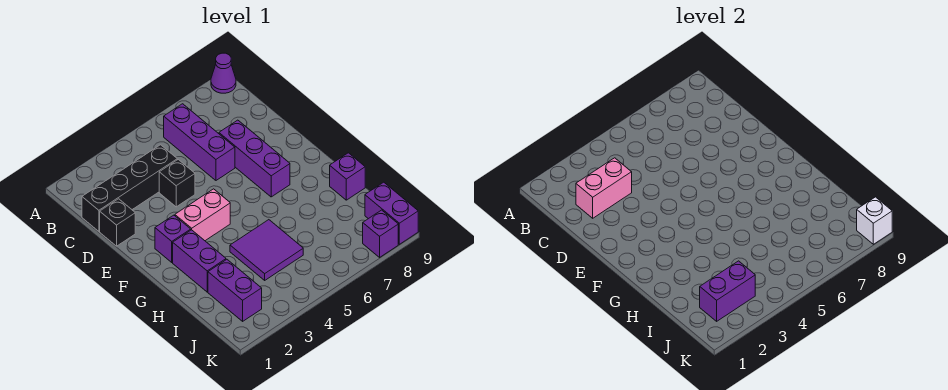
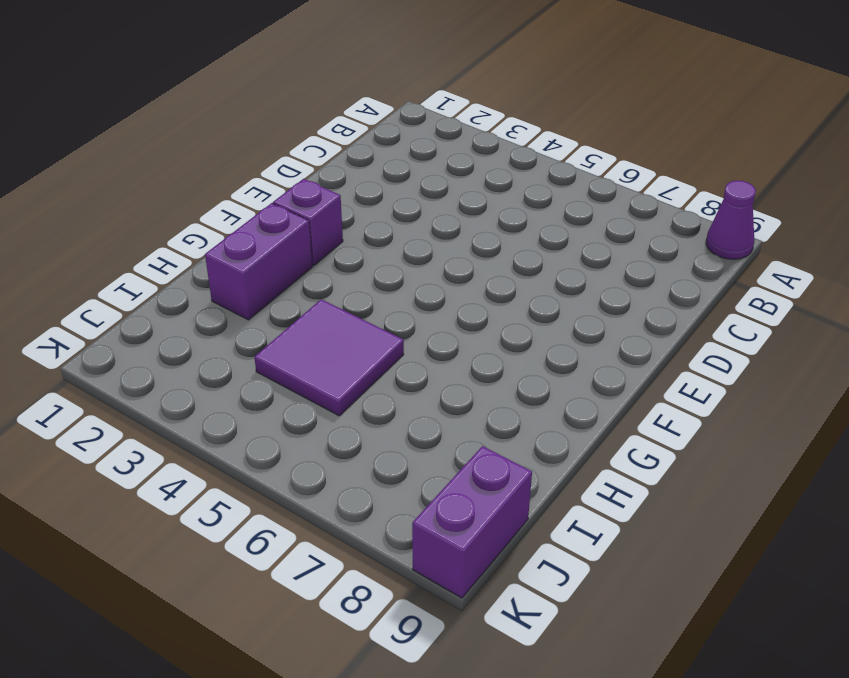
none -> purple 1x3 brick [164,104,235,180]
none -> black 1x4 brick [82,145,177,231]
none -> black 1x1 brick [100,199,135,246]

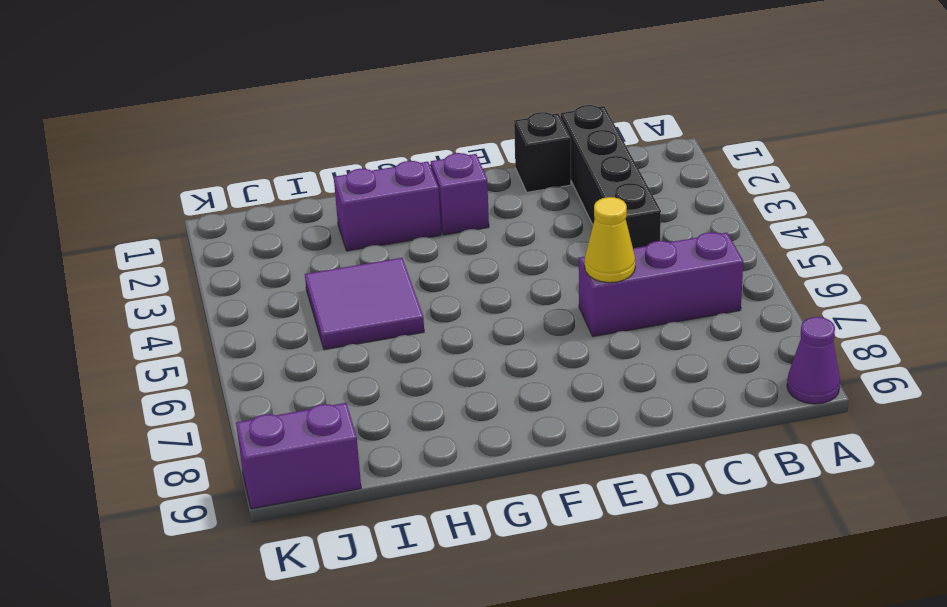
yellow 1x1 cone [585,197,635,283] -> none
none -> black 1x1 brick [159,160,195,207]
none -> purple 1x3 brick [219,120,290,197]
none -> pink 1x2 brick [175,189,230,241]

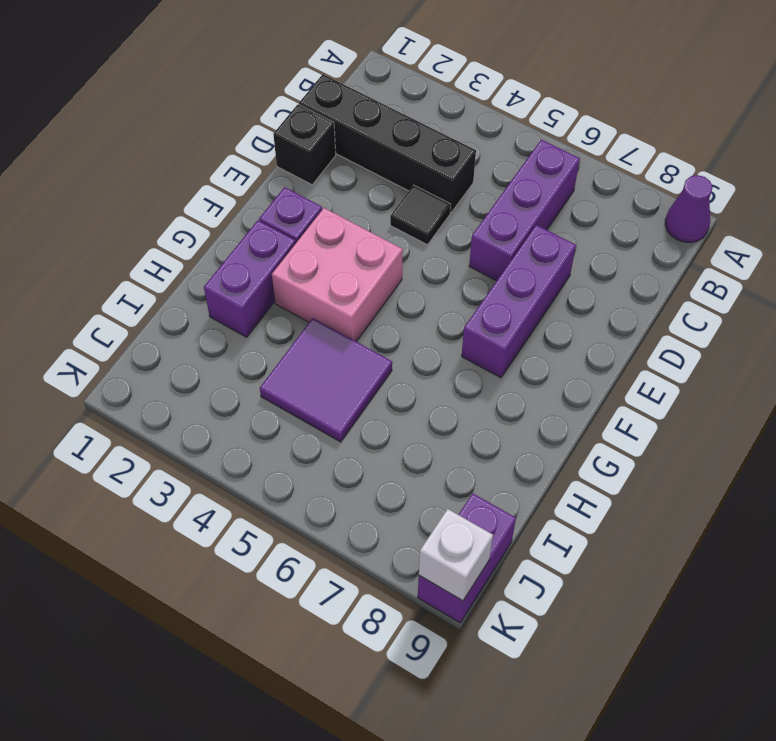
black 1x1 tile [390,185,451,245] -> black 1x1 brick [159,160,195,207]
pink 2x2 brick [272,208,403,341] -> pink 1x2 brick [175,189,230,241]
none -> purple 1x1 brick [330,153,365,200]
none -> purple 1x2 brick [208,260,262,321]
none -> purple 1x1 brick [363,210,398,257]

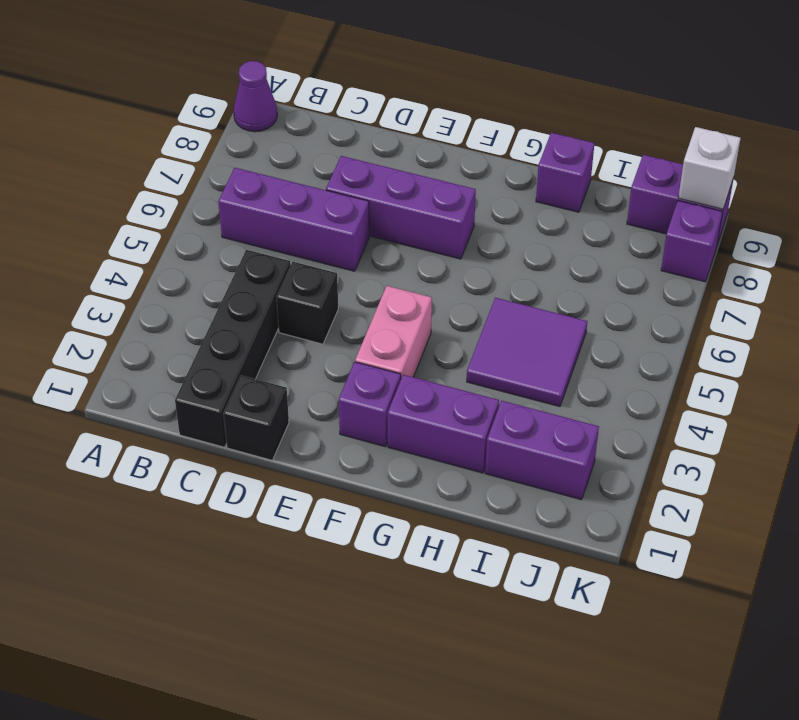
none -> pink 1x2 brick [576,158,632,218]
none -> purple 1x2 brick [700,261,755,321]

